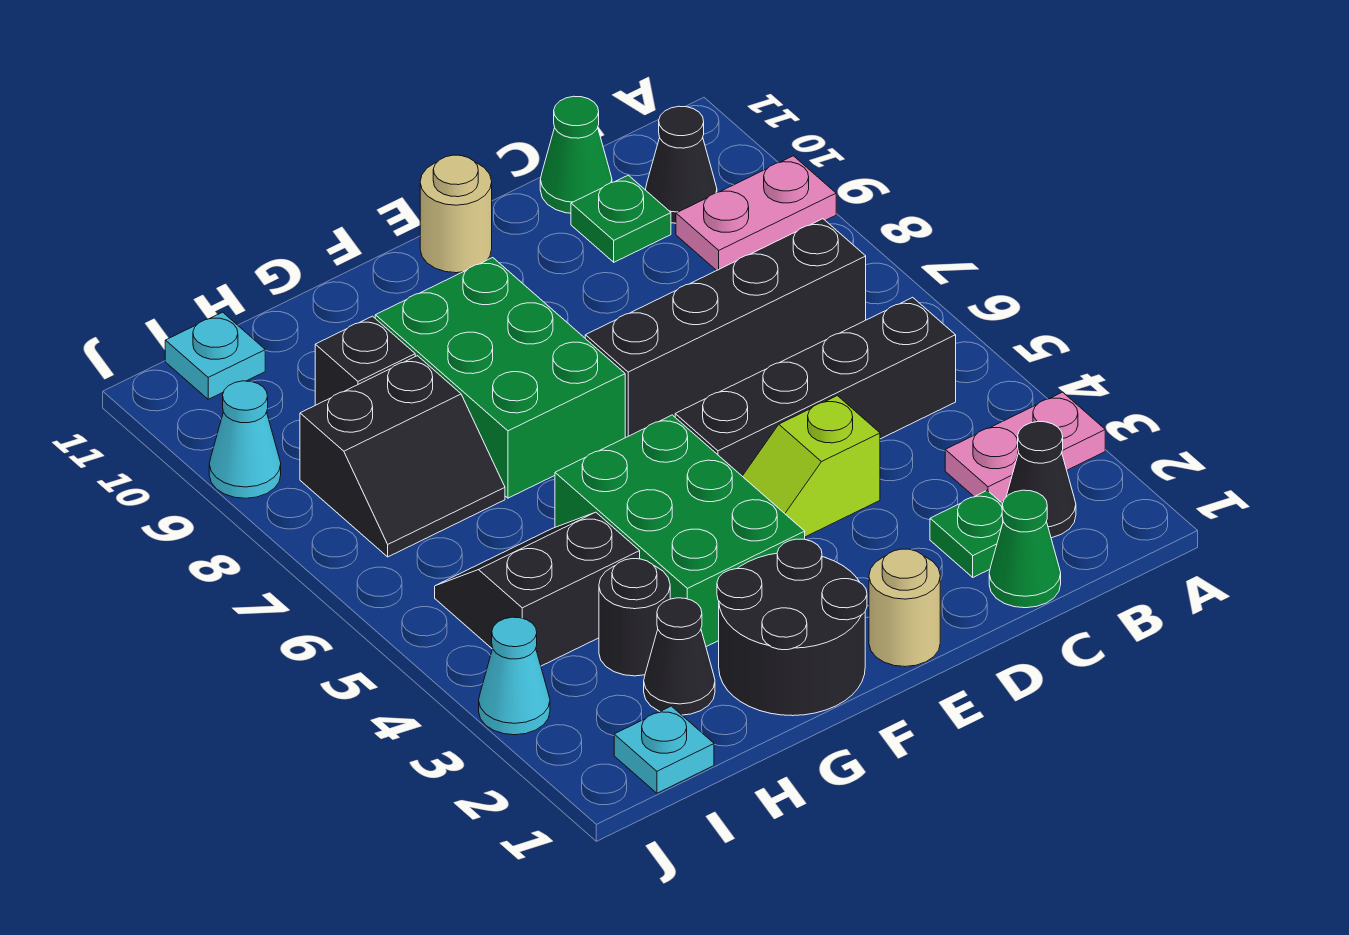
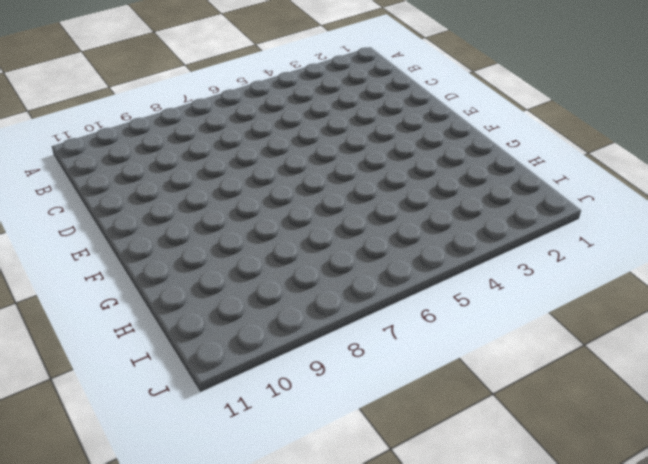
none -> pink 1x2 plate [945,392,1105,502]
none -> pink 1x2 plate [676,156,836,271]
none -> black 1x1 cone [1006,422,1076,538]

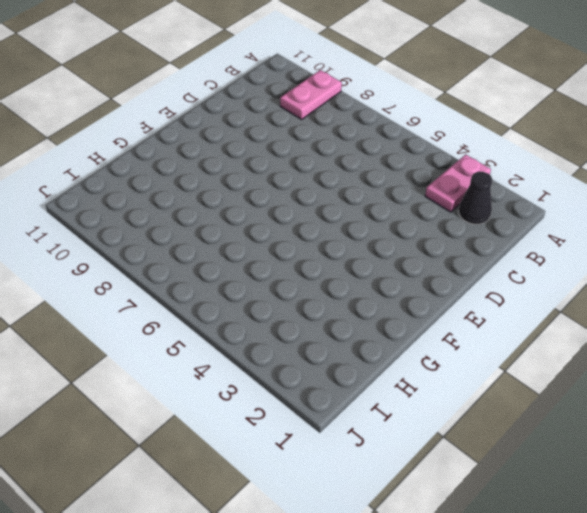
none -> black 1x4 brick [675,297,956,476]
none -> black 1x4 brick [585,219,866,438]
none -> black 1x1 cone [646,106,717,223]

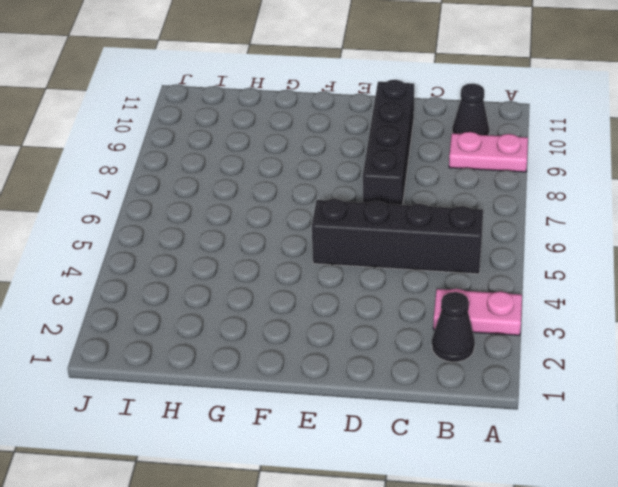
black 1x4 brick [363,80,414,205] -> black 1x4 brick turned to [585,219,866,438]
none -> green 1x1 cone [989,490,1061,608]
none -> green 1x1 plate [930,490,1003,577]
none -> green 1x1 plate [571,175,671,262]

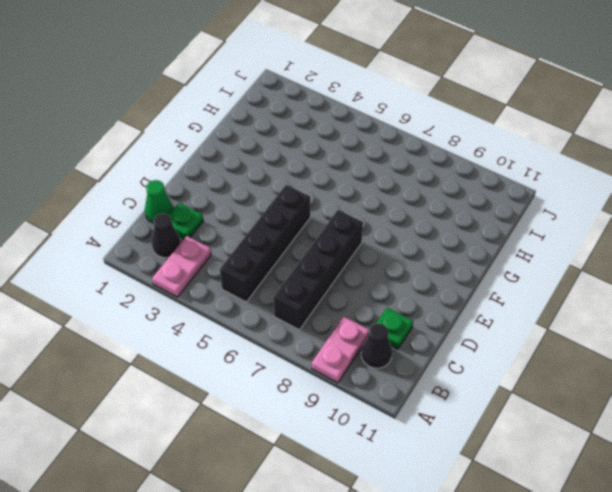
none -> green 1x1 cone [540,96,612,213]
none -> lime 1x2 slope [742,396,880,537]
none -> tan 1x1 round brick [869,549,940,667]

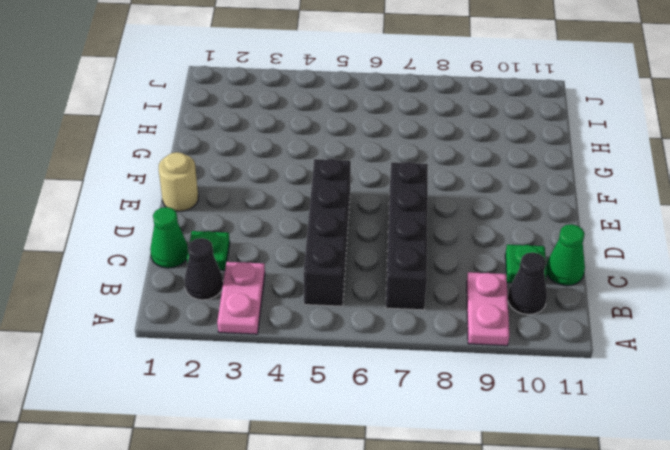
none -> lime 1x2 slope [742,396,880,537]
none -> tan 1x1 round brick [420,155,492,273]
none -> black 2x2 round brick [717,539,867,716]

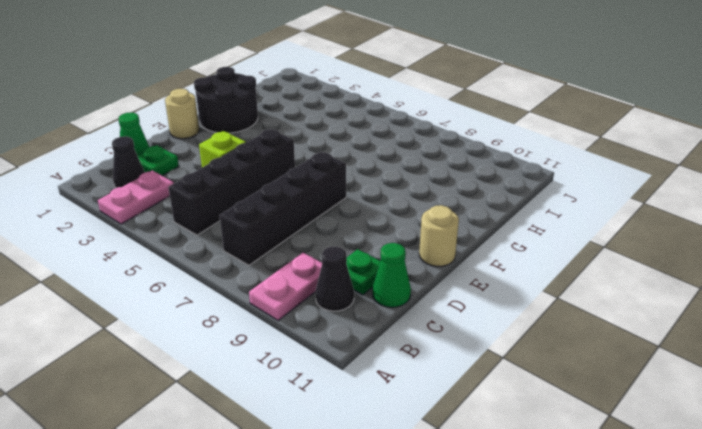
none -> green 2x3 brick [555,415,805,647]
none -> green 2x3 brick [375,258,625,498]
none -> black 1x1 cone [644,598,715,715]

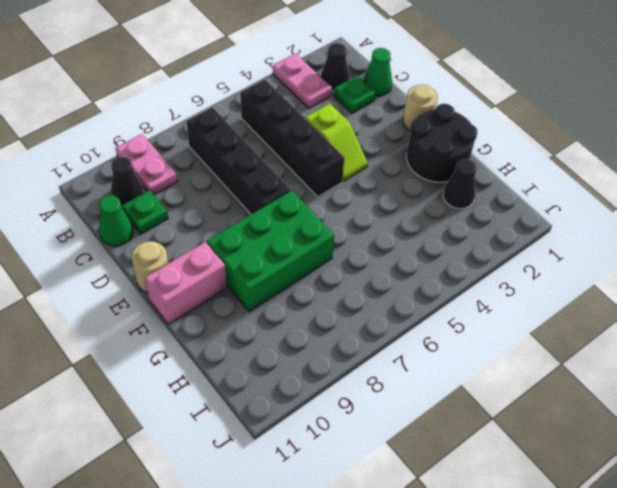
pink 1x2 brick [145,242,227,324] -> none
none -> green 2x3 brick [555,415,805,647]
none -> black 1x1 round brick [599,559,670,676]
none -> black 2x2 slope [435,512,640,666]

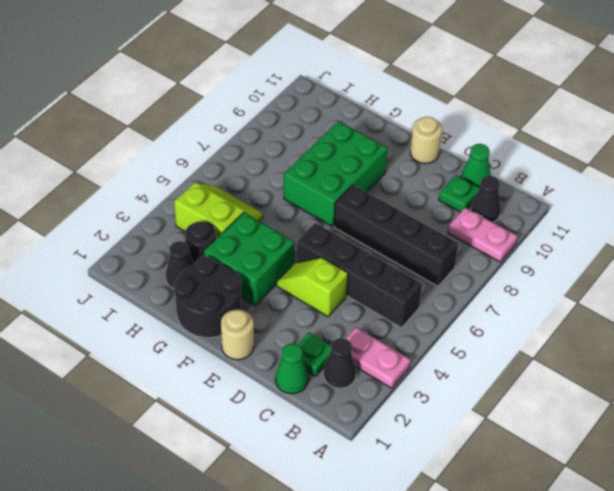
green 2x2 brick [204,213,294,306] -> green 2x3 brick [555,415,805,647]
lime 2x2 slope [174,183,263,239] -> black 2x2 slope [435,512,640,666]
none -> black 2x2 slope [300,356,505,557]
none -> black 1x1 brick [315,316,415,405]
none -> cyan 1x1 plate [614,706,714,793]

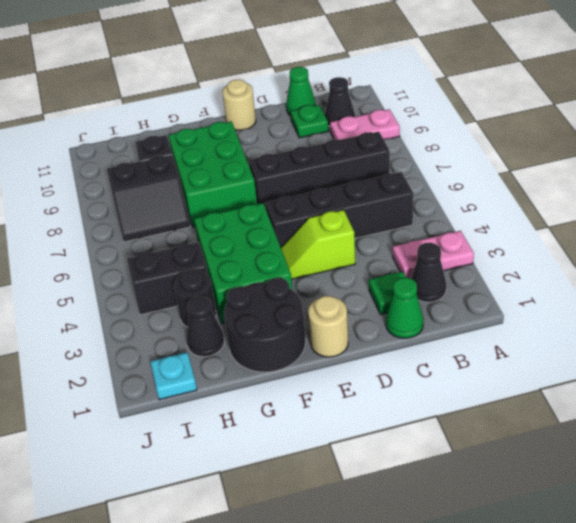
none -> cyan 1x1 plate [165,312,265,399]
none -> cyan 1x1 cone [479,617,550,735]
none -> cyan 1x1 cone [209,381,281,498]

